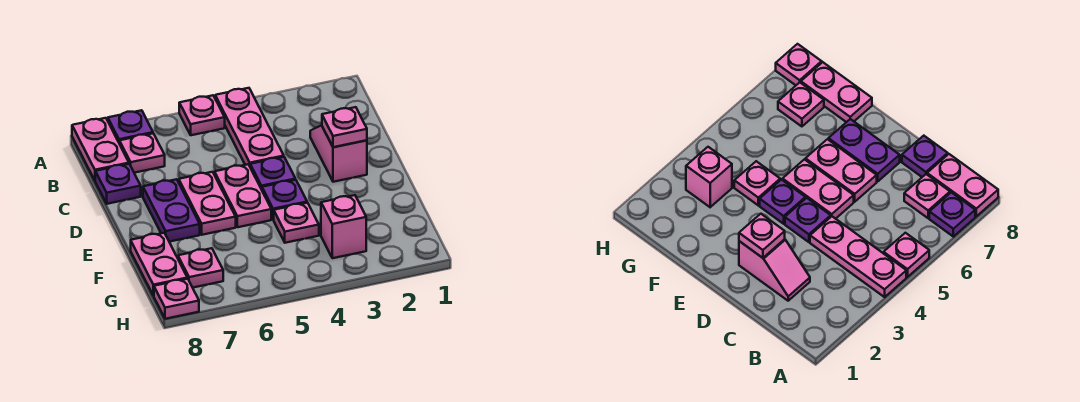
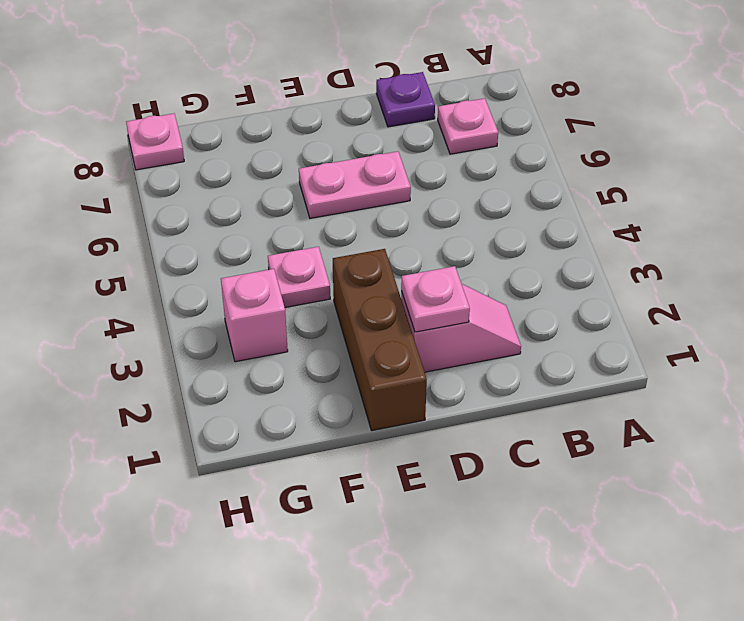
brown 1x3 brick [333,249,427,431] -> none
none -> pink 1x3 plate [215,88,284,166]
none -> pink 1x1 plate [179,95,225,135]
none -> purple 1x1 plate [108,110,153,144]

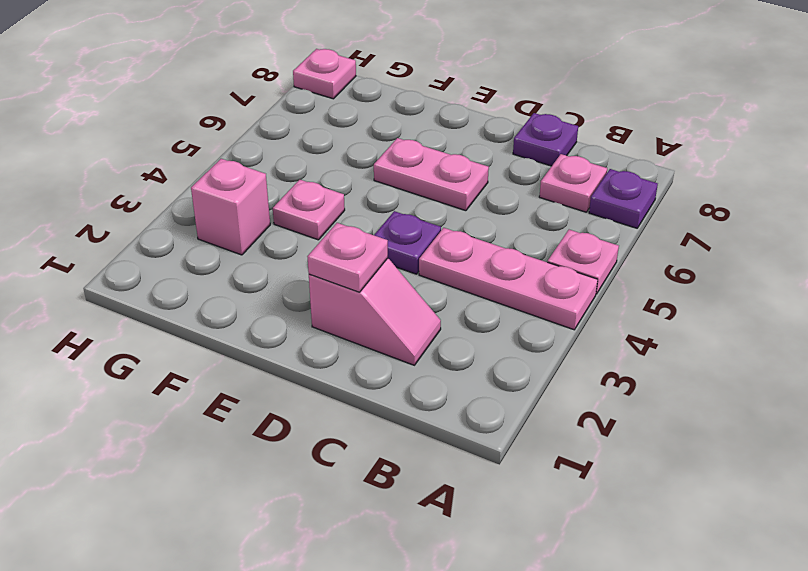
none -> pink 1x2 plate [72,118,129,180]
none -> pink 1x2 plate [214,164,271,227]
none -> purple 1x2 plate [143,179,200,242]

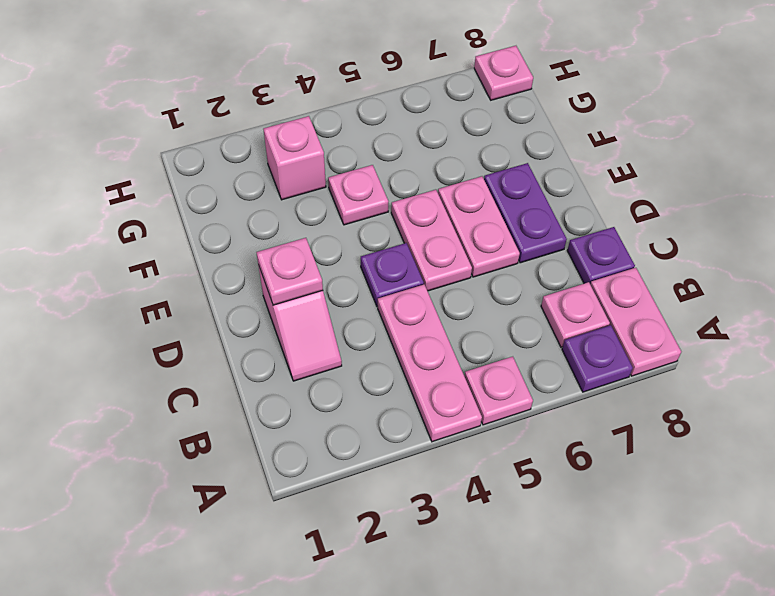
none -> purple 1x1 plate [262,180,307,220]
none -> pink 1x2 plate [131,233,187,296]
none -> pink 1x1 plate [178,248,223,288]

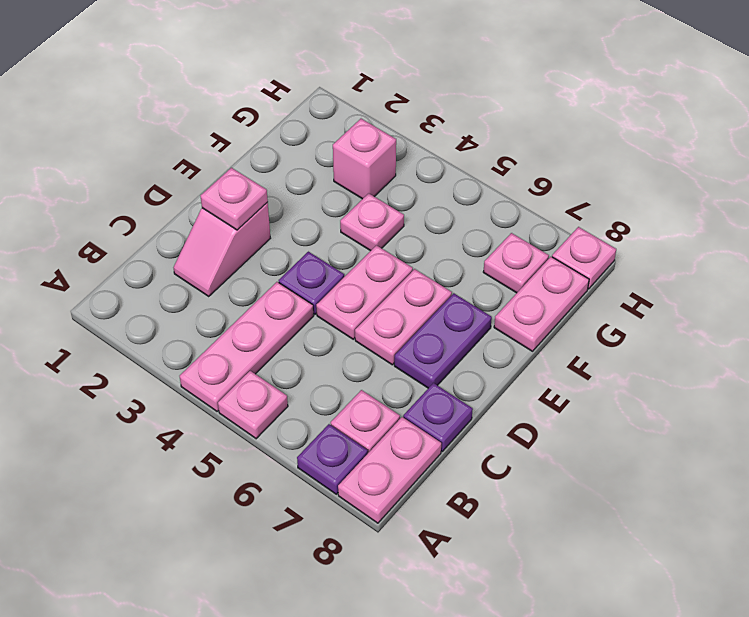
none -> purple 1x1 plate [262,180,307,220]

